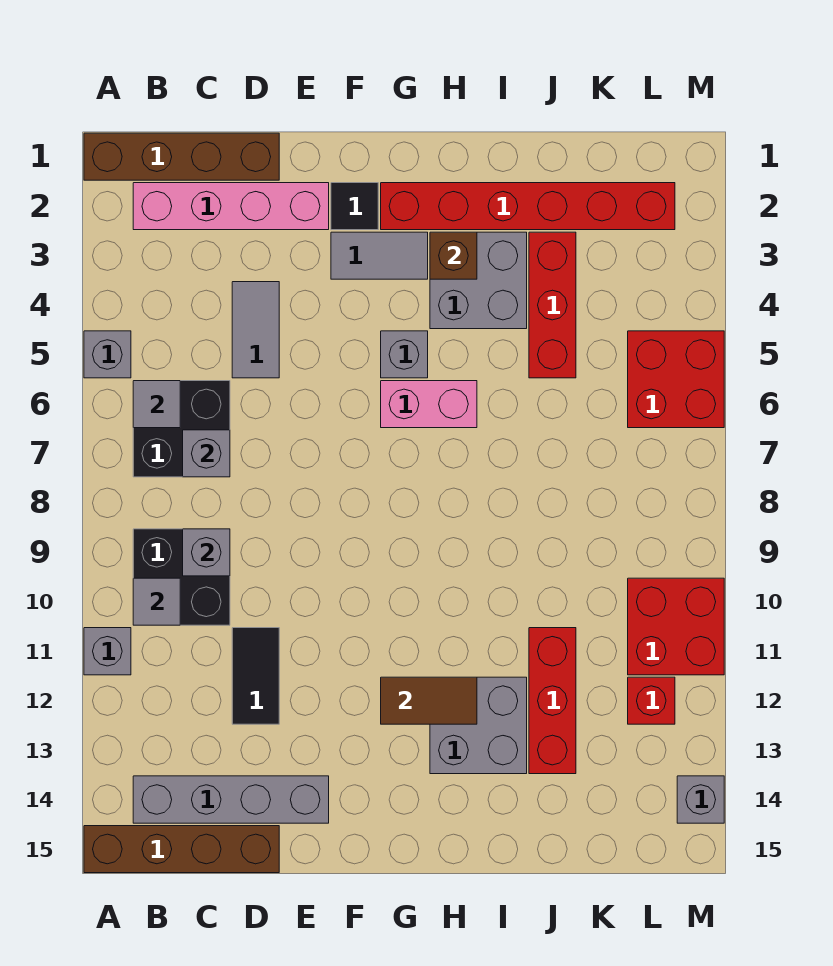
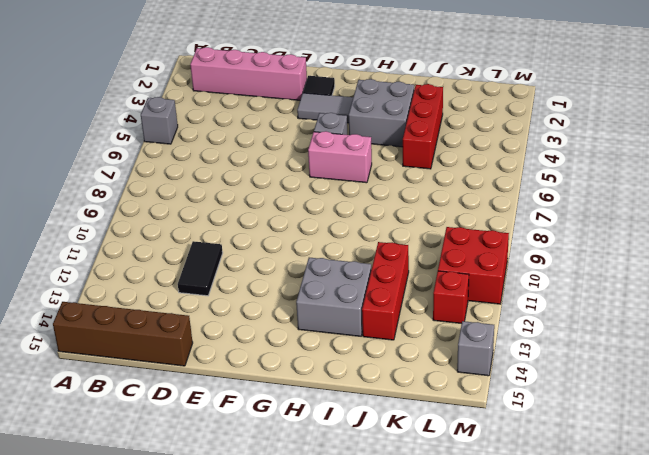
none -> brown 1x4 brick [84,133,279,180]
none -> grey 1x1 brick [84,628,131,675]
none -> black 2x2 brick [133,381,230,477]

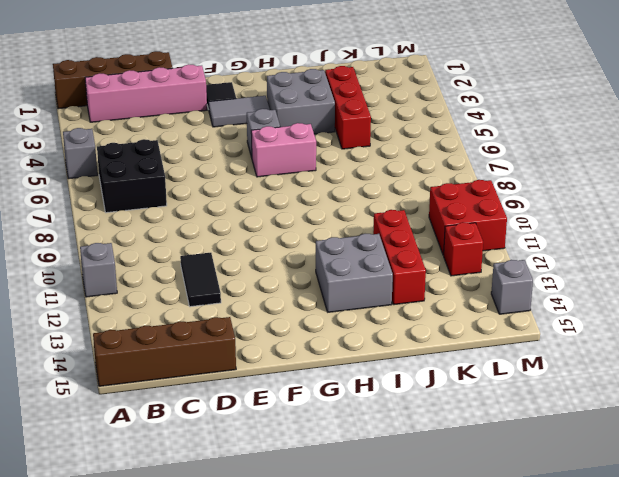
none -> black 2x2 brick [133,529,230,625]
none -> grey 1x4 brick [133,776,329,823]
none -> grey 1x2 tile [232,282,279,378]

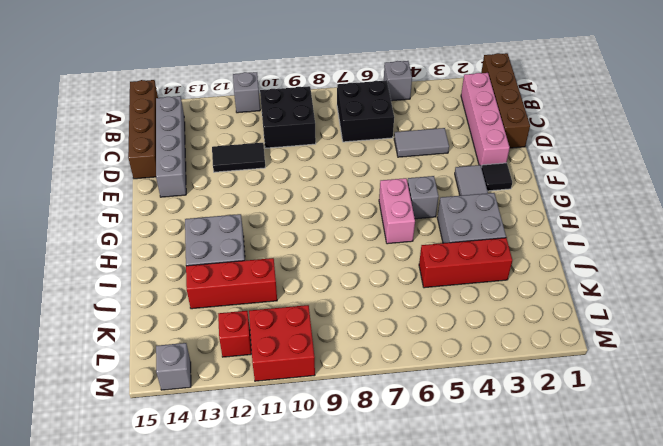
none -> red 1x6 brick [381,183,675,230]
none -> red 2x2 brick [628,331,724,428]
none -> grey 1x1 tile [133,381,180,428]

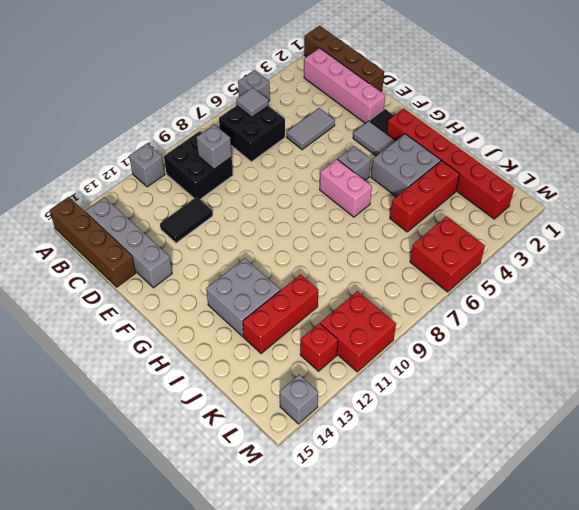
none -> grey 1x1 tile [133,578,180,625]
none -> grey 1x1 brick [183,430,230,477]
none -> brown 1x2 tile [381,677,477,724]

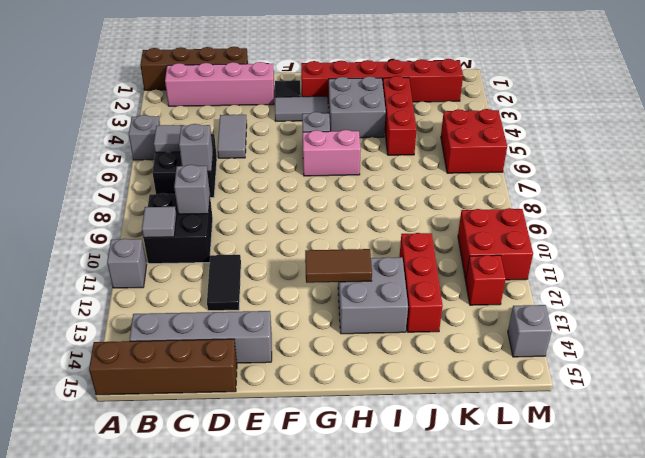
none -> brown 1x1 brick [430,232,477,279]

